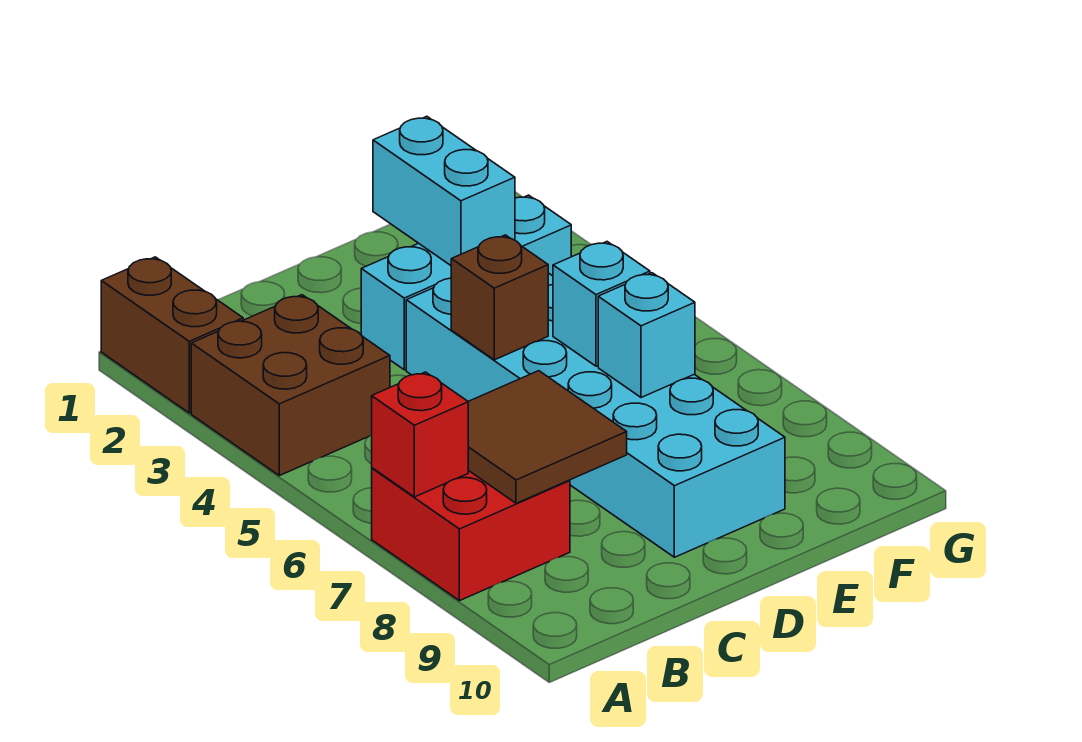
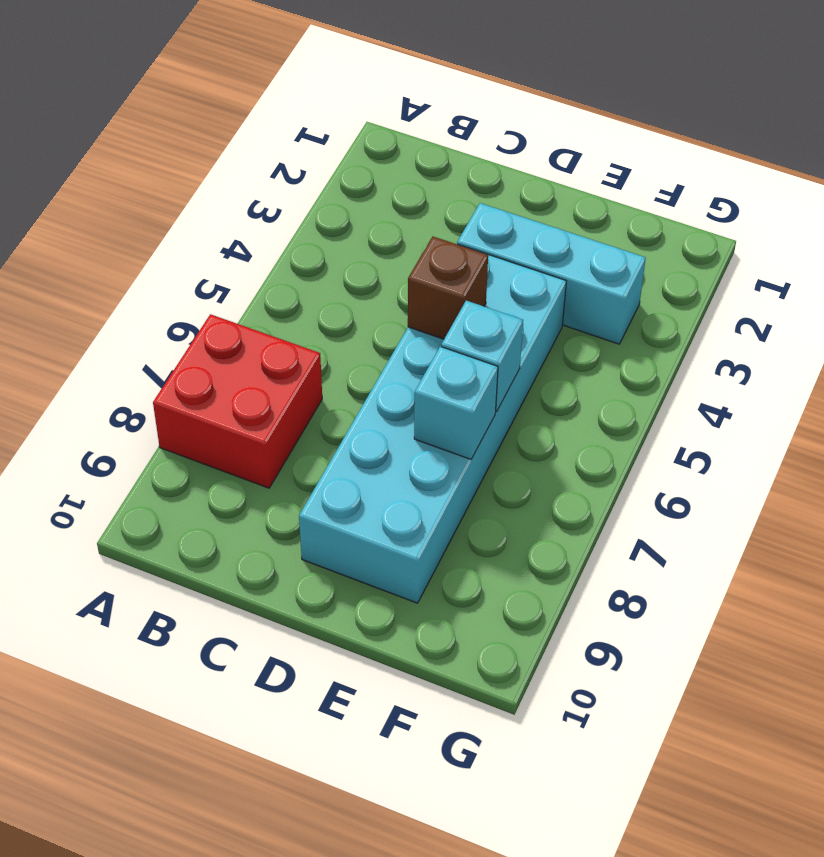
none -> brown 1x2 brick [101,257,243,413]
none -> brown 2x2 brick [191,295,390,476]

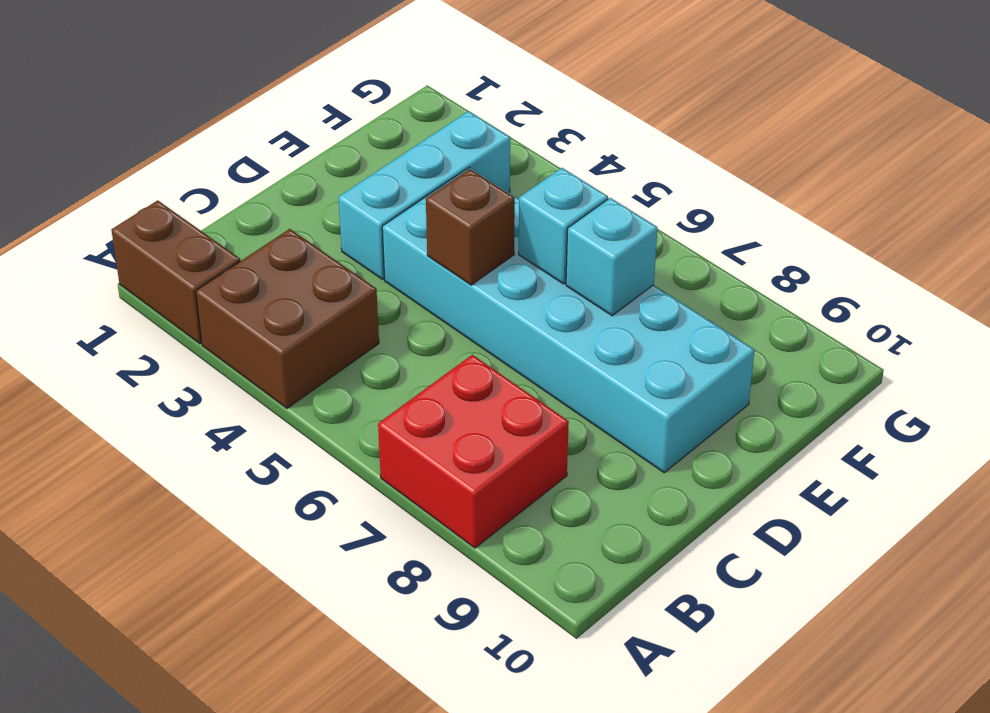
none -> red 1x1 brick [372,372,468,497]
none -> brown 2x2 tile [468,371,627,503]

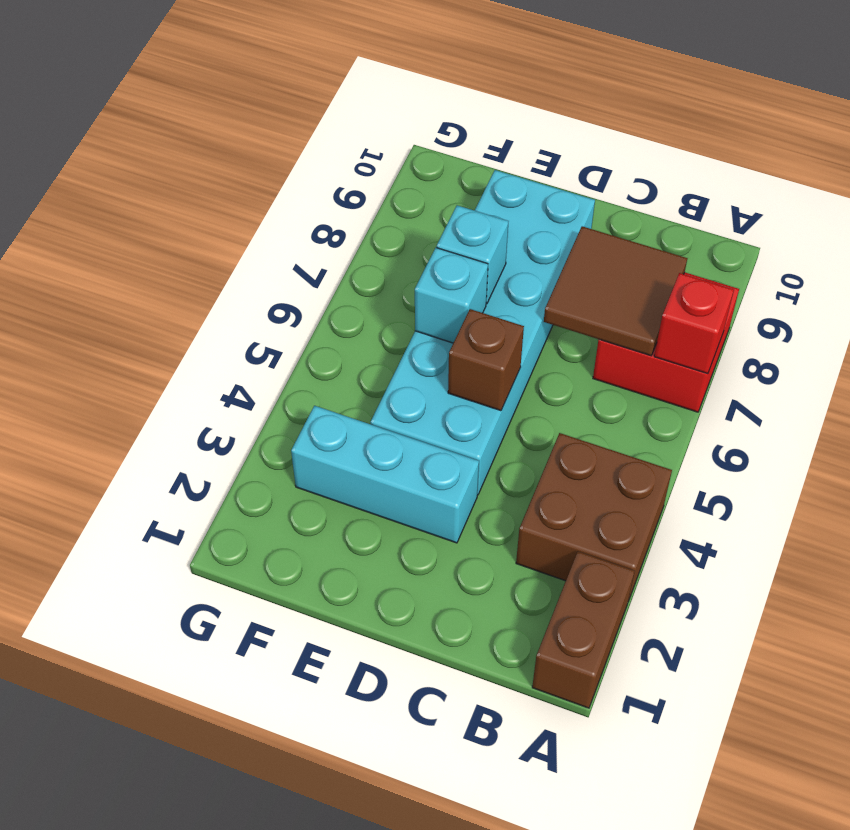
none -> cyan 1x2 brick [373,116,515,265]

